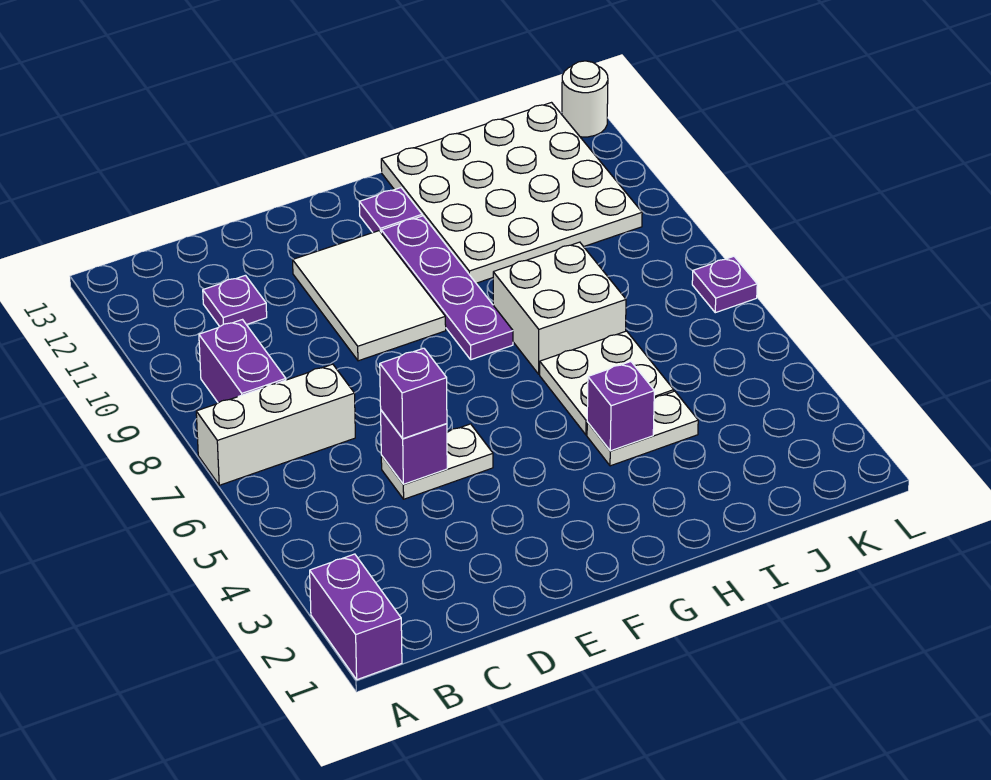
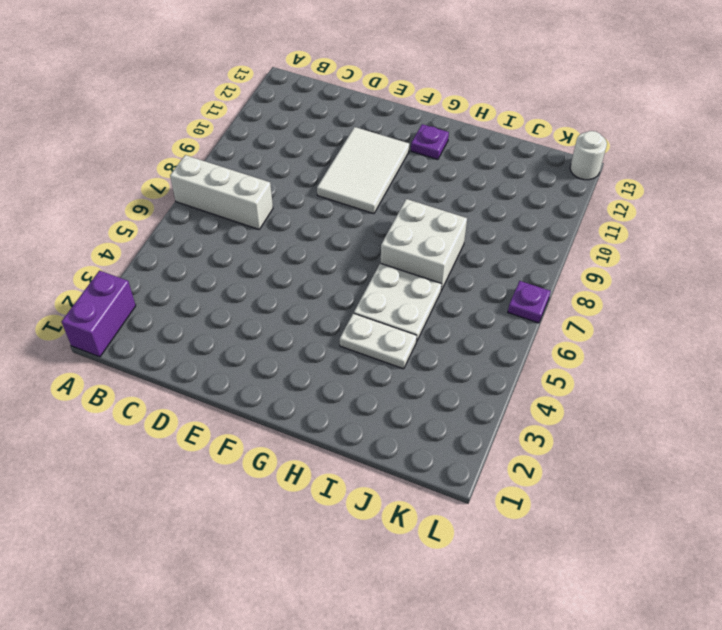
none -> purple 1x2 brick [199,320,286,403]
none -> purple 1x1 plate [203,275,267,326]
none -> white 1x2 plate [381,424,493,499]

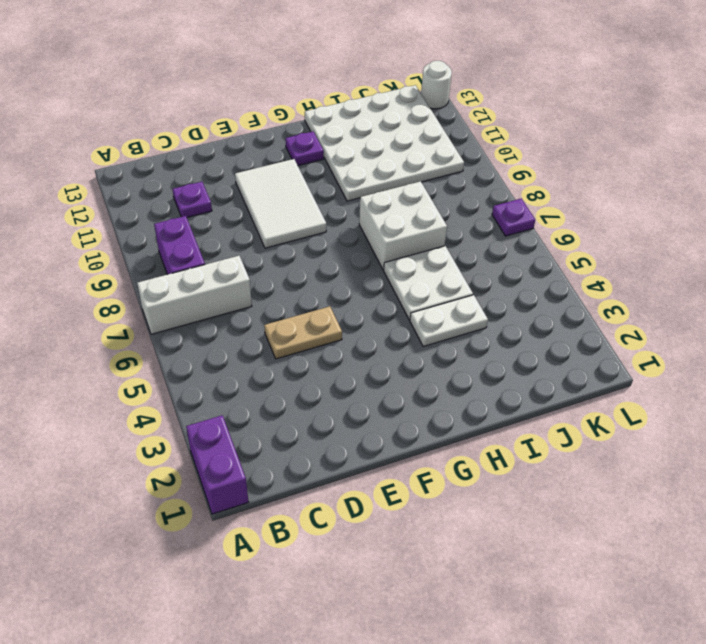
tan 1x2 plate [264,306,342,359] -> white 1x2 plate [381,424,493,499]
none -> purple 1x4 plate [381,216,513,360]
none -> purple 1x1 brick [381,410,447,484]
none -> purple 1x1 brick [587,362,654,451]

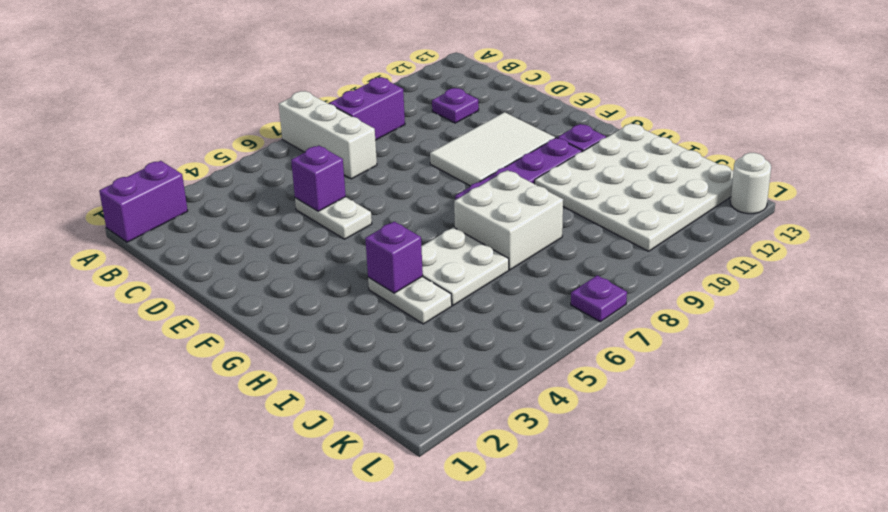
none -> purple 1x1 brick [380,348,447,439]

